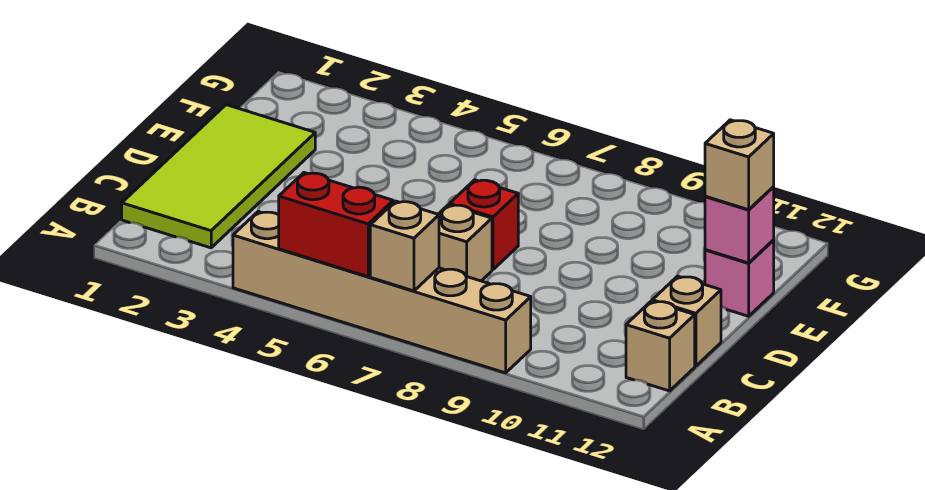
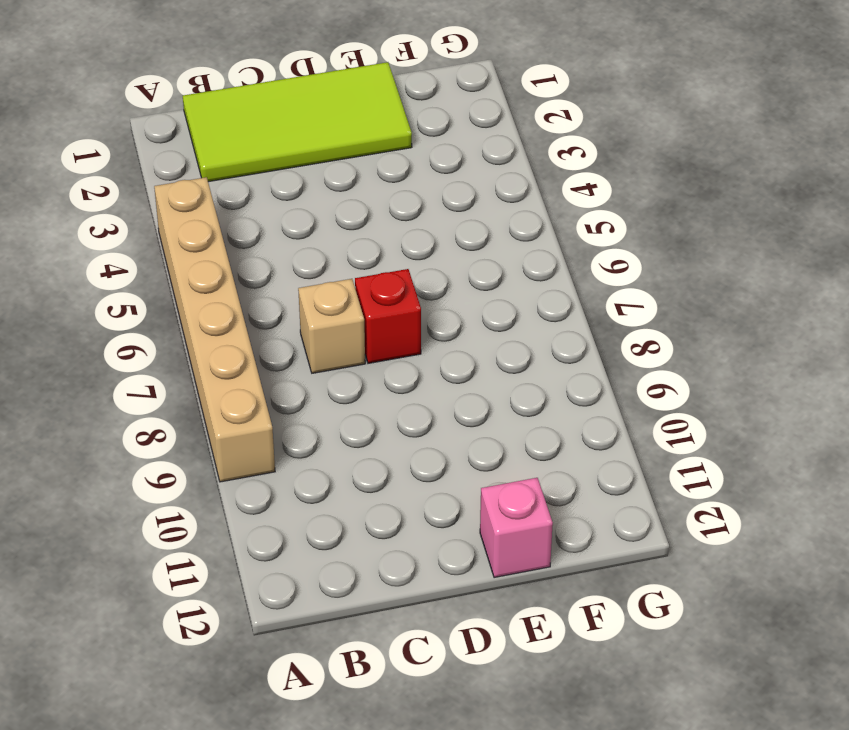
none -> tan 1x1 brick [626,301,695,391]
none -> tan 1x1 brick [652,276,721,366]

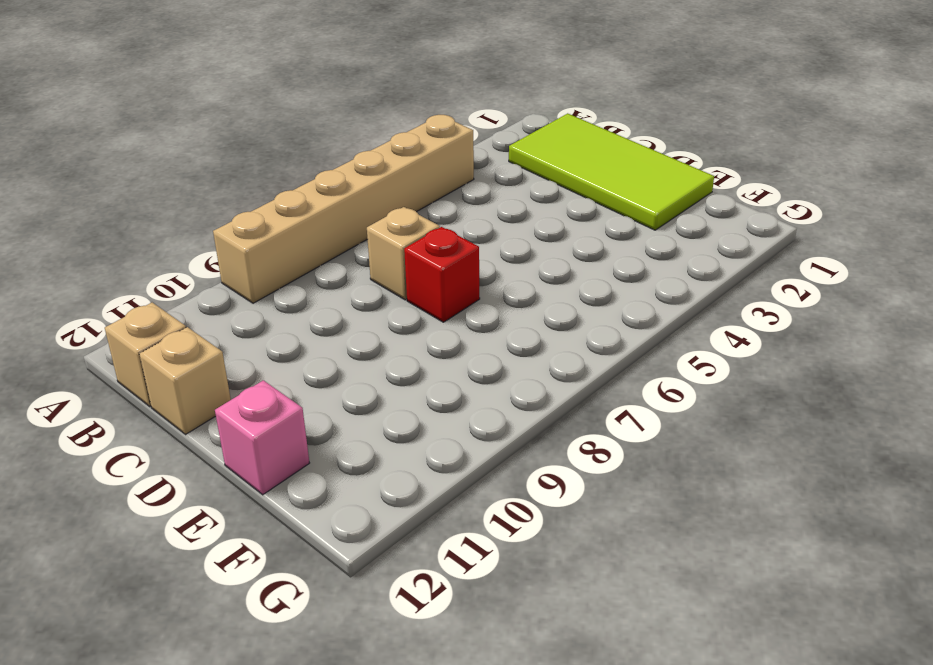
none -> red 1x2 brick [279,173,393,277]
none -> tan 1x1 brick [370,201,439,291]

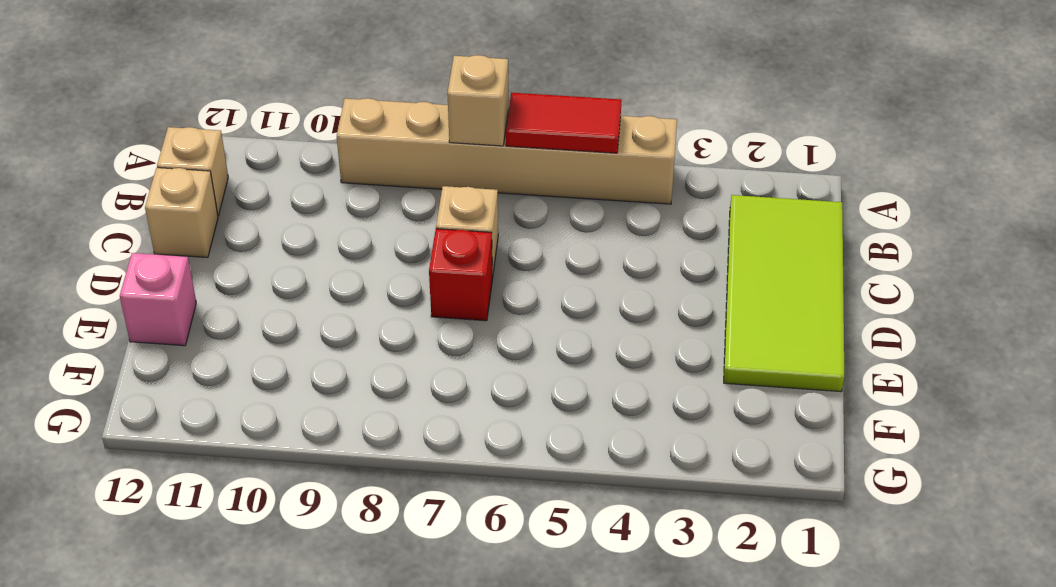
red 1x2 tile [506,93,621,153] -> red 1x2 brick [279,173,393,277]
none -> pink 1x1 brick [705,187,774,263]
none -> tan 1x1 brick [705,120,774,210]

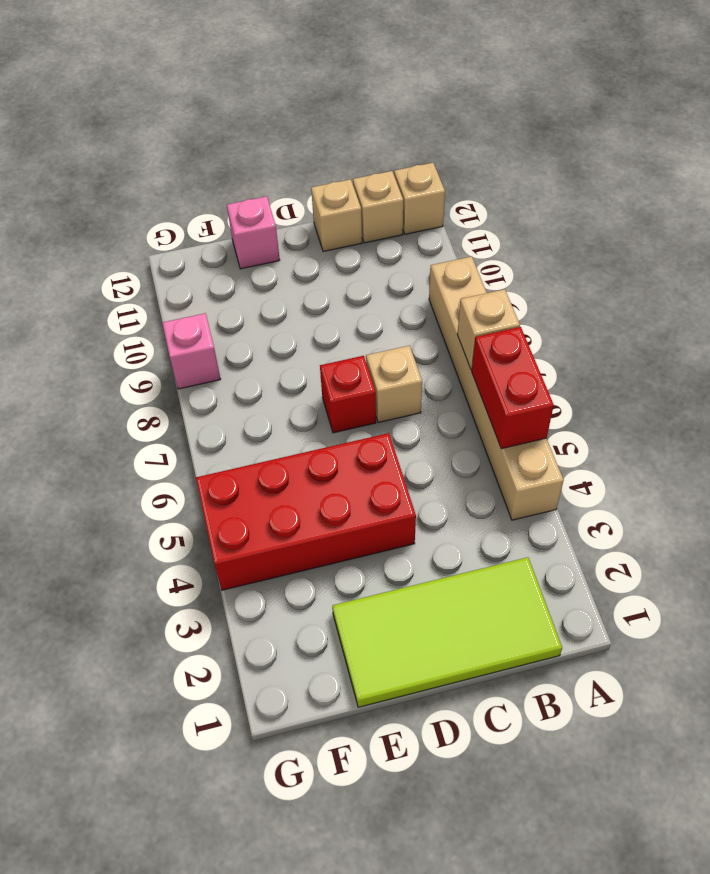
tan 1x1 brick [394,163,445,234] -> tan 1x1 brick moved to [705,120,774,210]
red 2x4 brick [196,433,416,590] -> none
pink 1x1 brick [162,313,221,389] -> pink 1x1 brick moved to [705,187,774,263]

